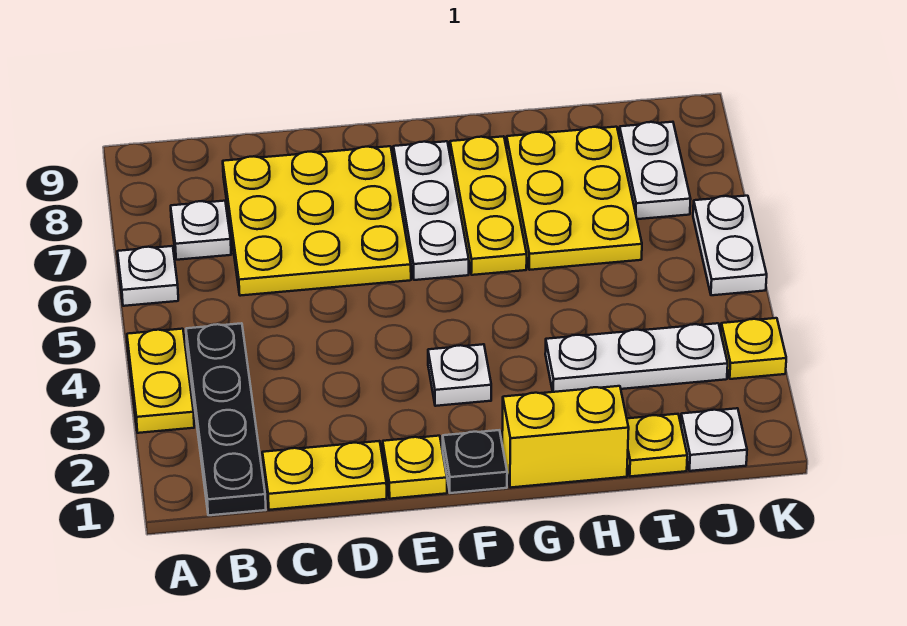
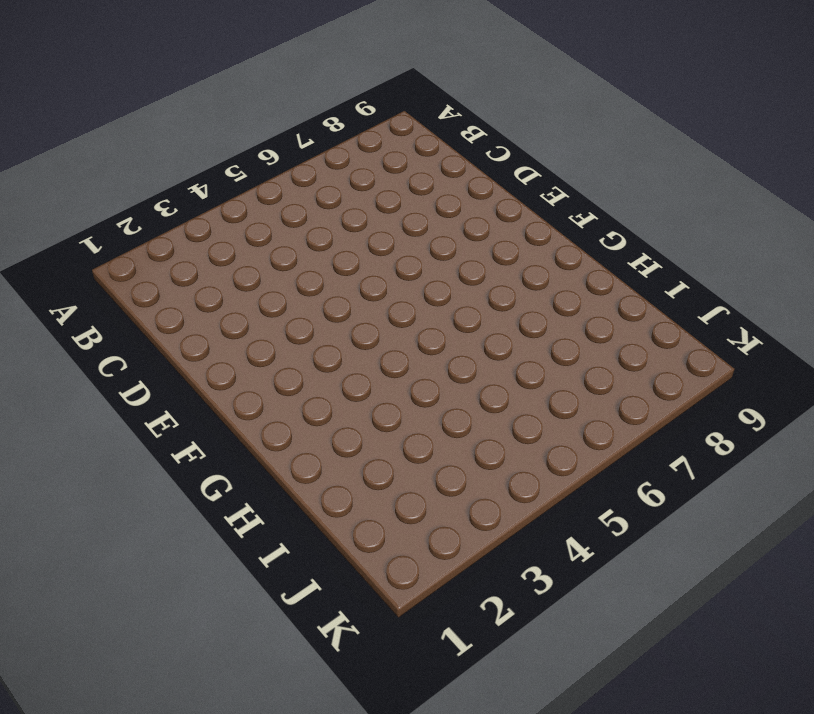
none -> yellow 1x2 plate [127,329,194,433]
none -> white 1x1 plate [117,246,178,306]
none -> black 1x4 plate [186,323,266,515]

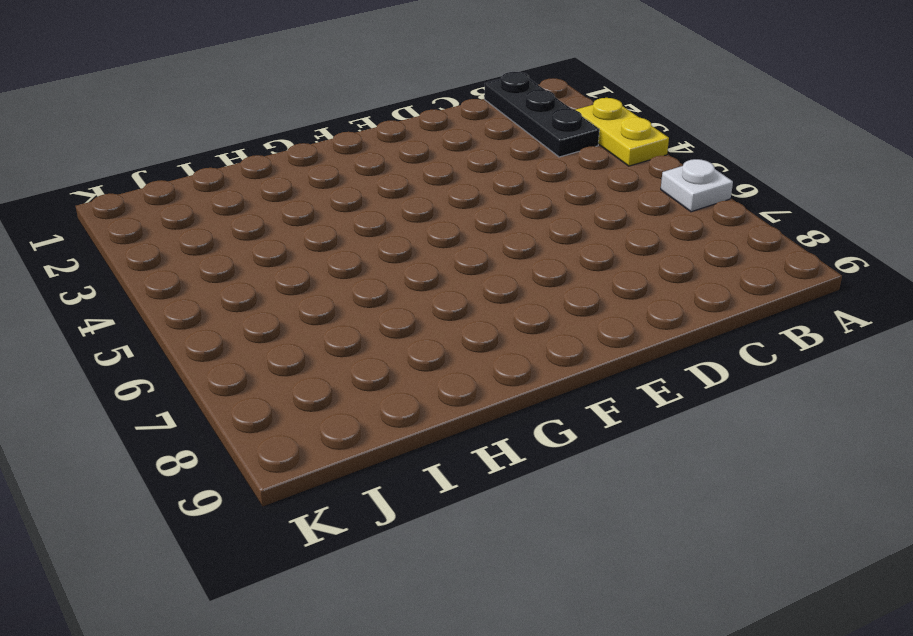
black 1x3 plate [484,72,599,157] -> black 1x4 plate [186,323,266,515]
none -> white 1x1 plate [171,201,231,260]
none -> yellow 1x2 plate [262,441,387,510]
none -> yellow 3x3 plate [223,146,411,296]

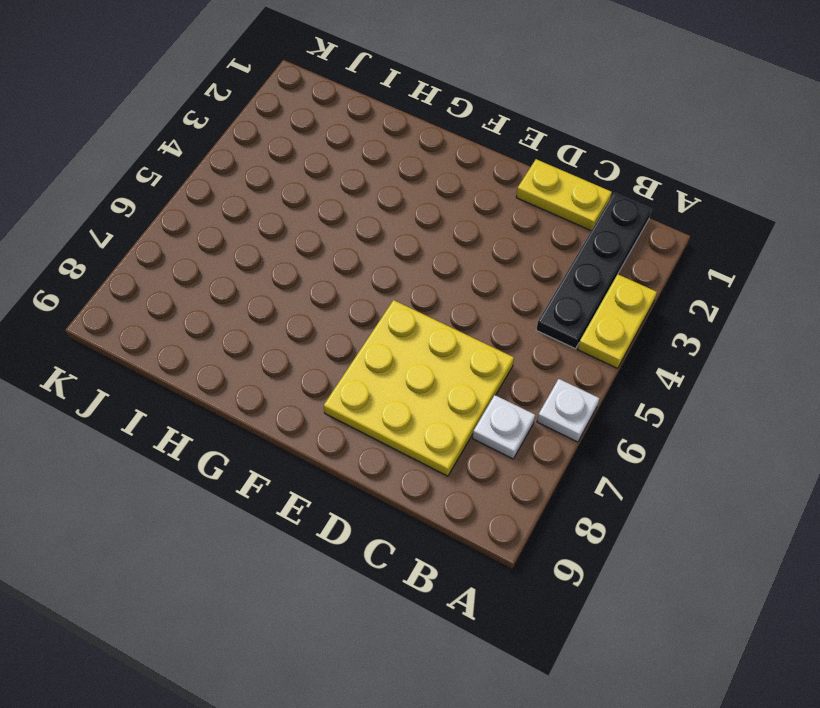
none -> yellow 1x1 plate [383,436,447,499]
none -> black 1x1 plate [443,430,507,493]
none -> white 1x1 plate [428,344,491,406]

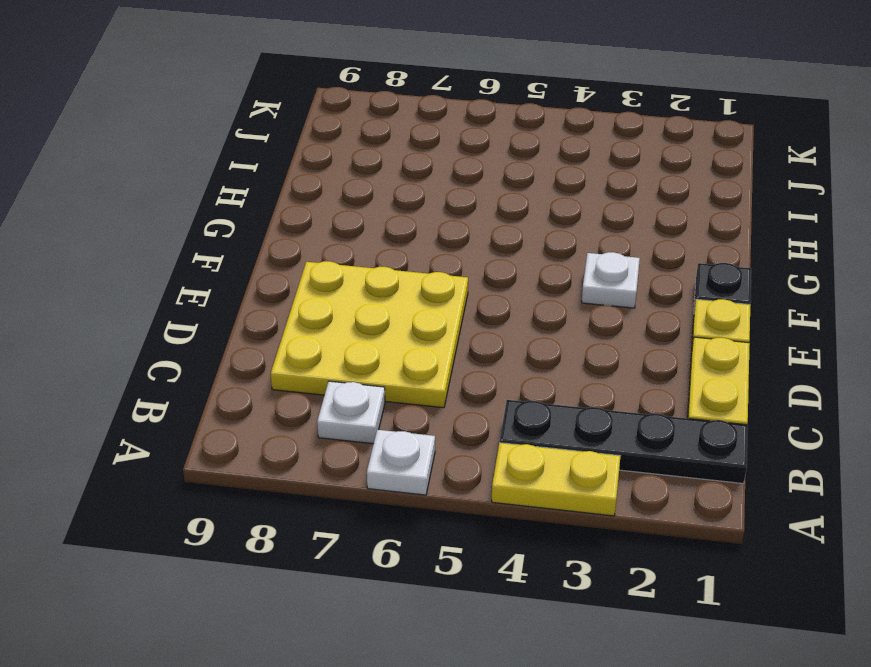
none -> white 1x3 plate [393,141,469,280]
none -> yellow 1x2 brick [502,386,629,488]
none -> yellow 1x3 plate [450,136,527,275]

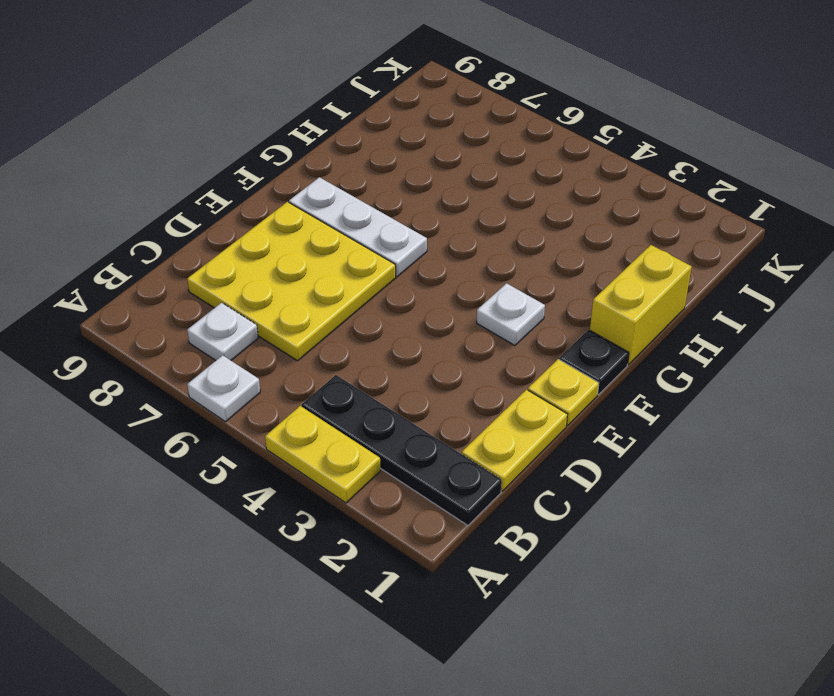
none -> yellow 1x3 plate [450,136,527,275]
none -> white 1x3 plate [545,323,728,392]
none -> yellow 2x3 plate [507,127,642,270]

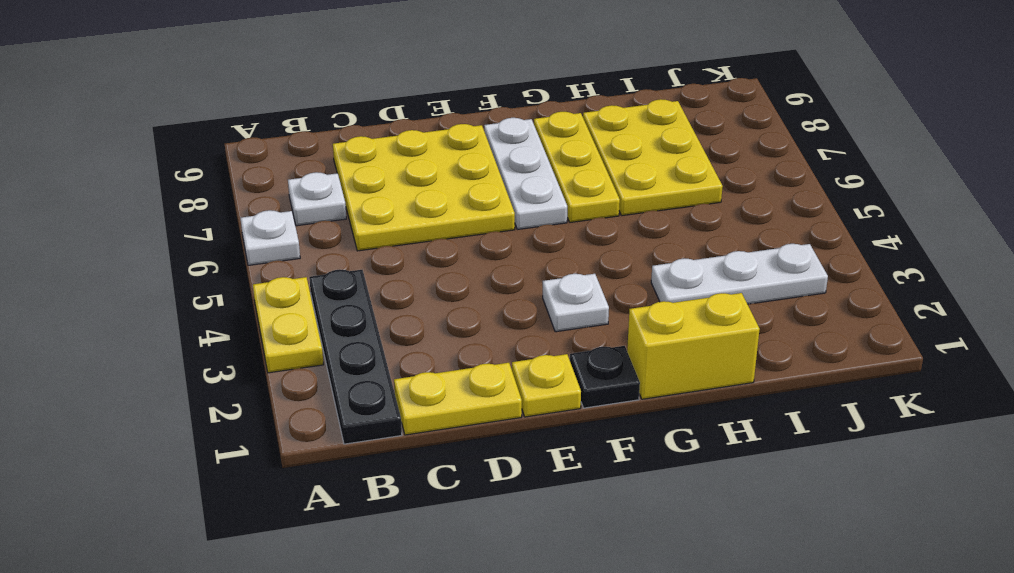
none -> yellow 1x1 plate [627,414,687,476]
none -> white 1x1 plate [681,408,747,471]
none -> white 1x2 plate [619,122,691,219]

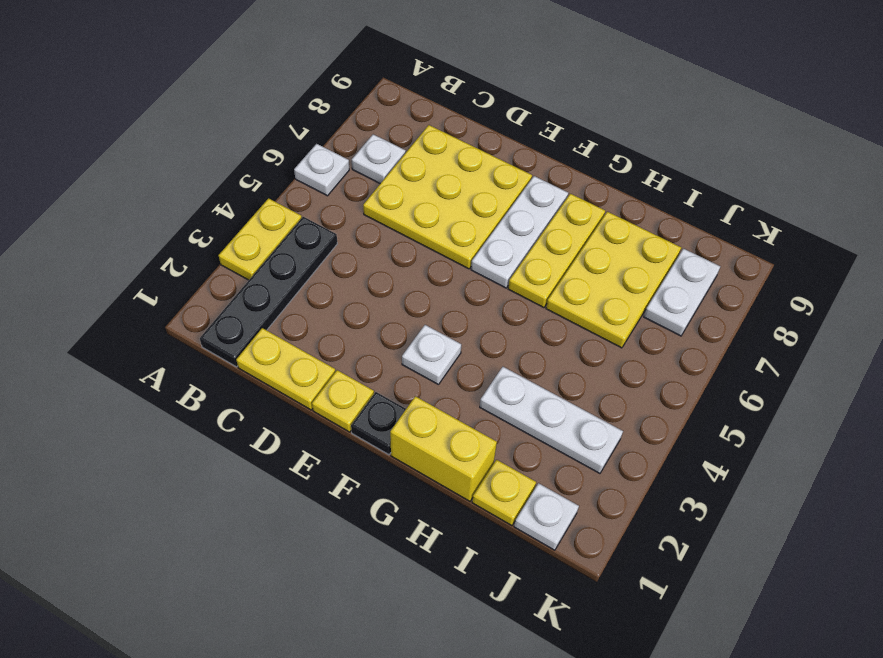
none -> yellow 1x1 plate [721,318,786,379]
none -> white 1x2 plate [693,196,767,295]

